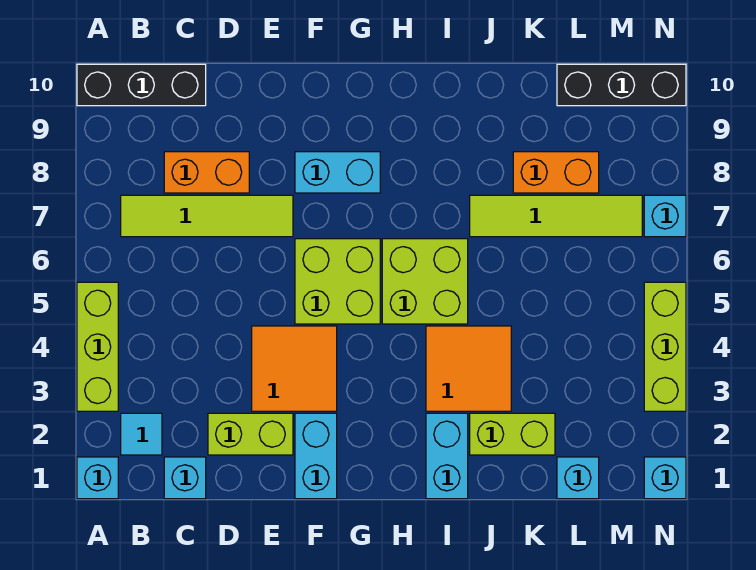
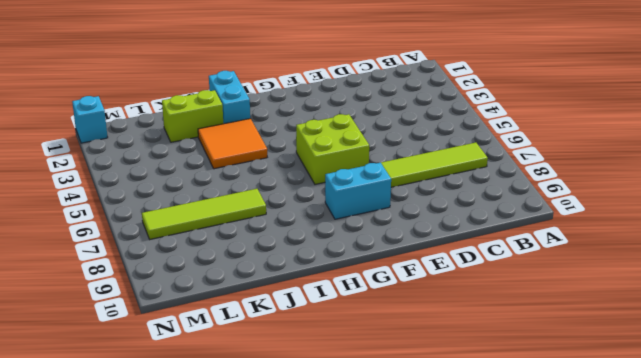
none -> cyan 1x1 brick [77,457,118,499]
none -> lime 1x3 brick [77,282,118,411]
none -> black 1x3 brick [77,64,206,106]

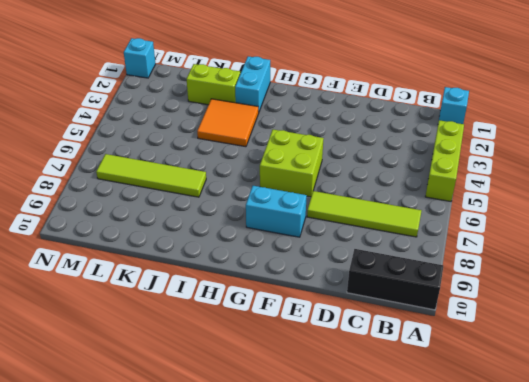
none -> cyan 1x1 tile [121,413,162,455]
none -> cyan 1x1 brick [164,457,206,499]
none -> orange 1x2 brick [164,152,249,193]

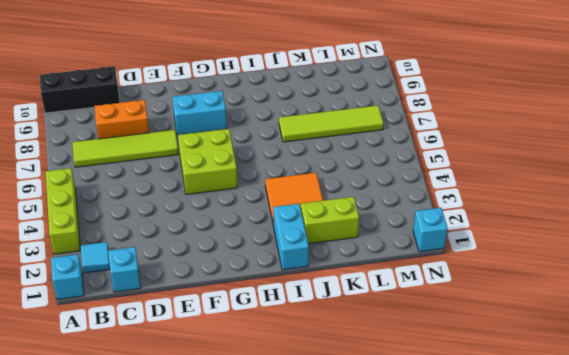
none -> lime 1x2 brick [208,413,293,455]
none -> orange 2x2 tile [252,326,337,411]
none -> cyan 1x2 brick [295,413,337,499]

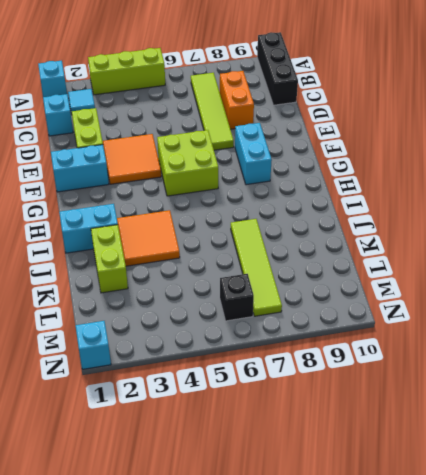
black 1x1 brick [220,274,254,321] -> none
none -> lime 2x2 brick [382,239,468,324]
none -> orange 1x2 brick [513,152,599,193]
none -> cyan 1x1 brick [557,457,599,499]

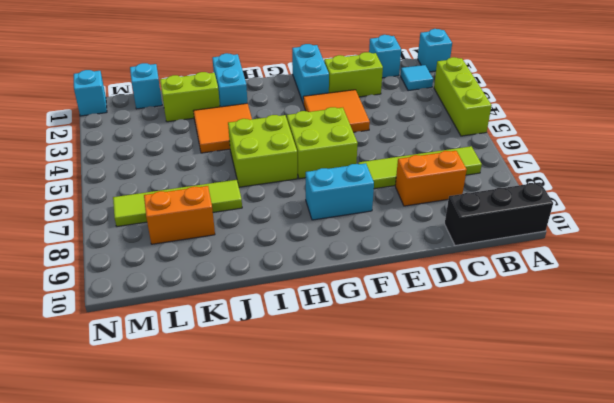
none -> black 1x3 brick [557,64,686,106]
none -> lime 1x3 brick [644,282,686,411]
none -> cyan 1x1 brick [644,195,686,237]

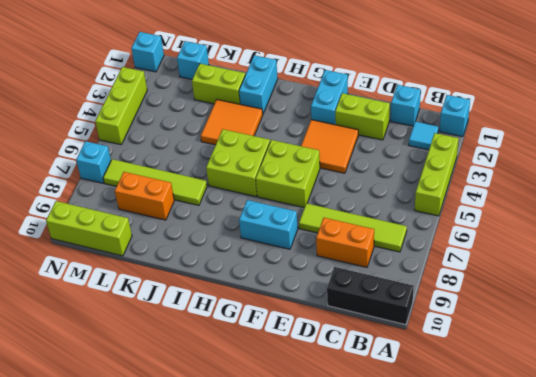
lime 1x3 brick [46,201,132,256] -> black 1x3 brick [557,64,686,106]

